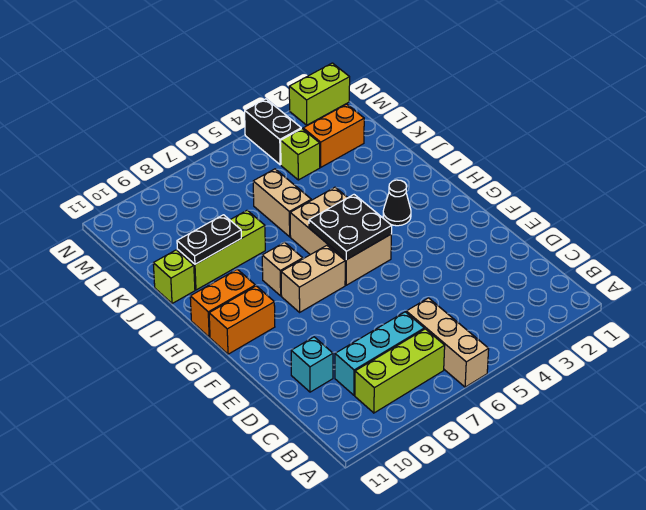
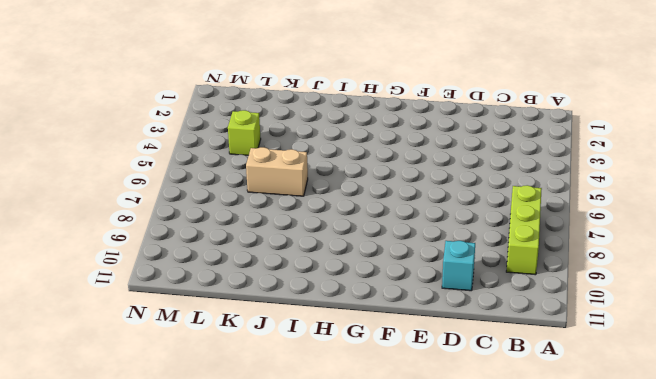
none -> tan 1x3 brick [406,298,489,387]
none -> cyan 1x3 brick [335,312,424,395]
none -> tan 2x3 brick [290,187,392,285]

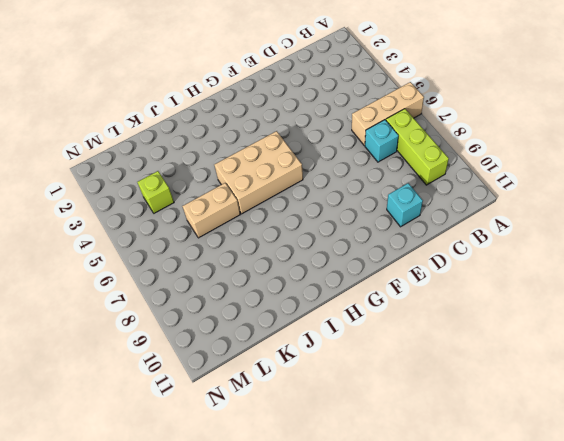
cyan 1x1 brick [365,120,398,162] -> cyan 1x3 brick [335,312,424,395]
none -> tan 1x2 brick [281,245,345,312]
none -> orange 1x2 brick [209,286,275,354]
none -> black 1x1 cone [383,180,411,226]

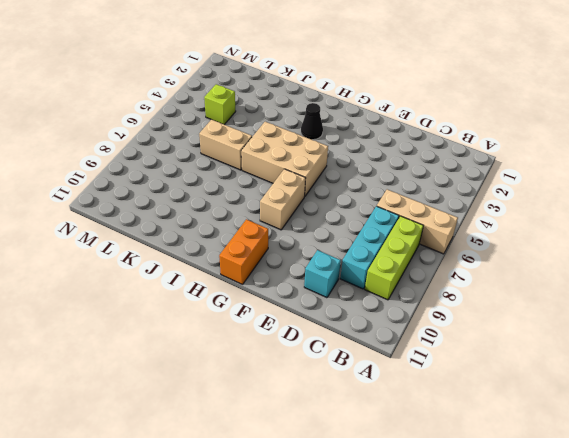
none -> tan 1x1 brick [262,242,303,296]
none -> orange 1x2 brick [190,269,255,337]
none -> lime 1x3 brick [177,210,265,290]

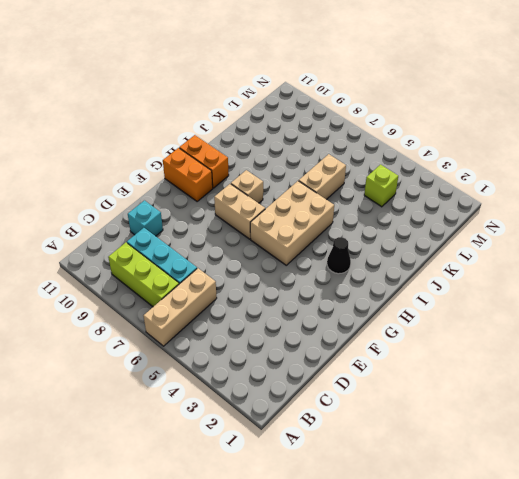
none -> lime 1x3 brick [177,210,265,290]
none -> lime 1x1 brick [153,250,195,304]
none -> orange 1x2 brick [303,104,364,167]

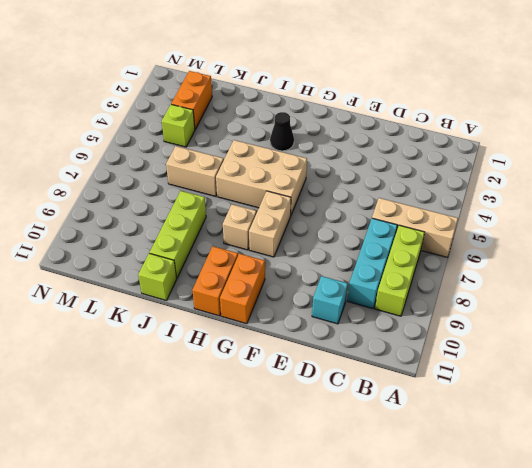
none -> black 1x2 brick [245,99,301,165]
none -> lime 1x2 brick [289,63,350,125]
none -> black 2x2 plate [309,195,392,260]

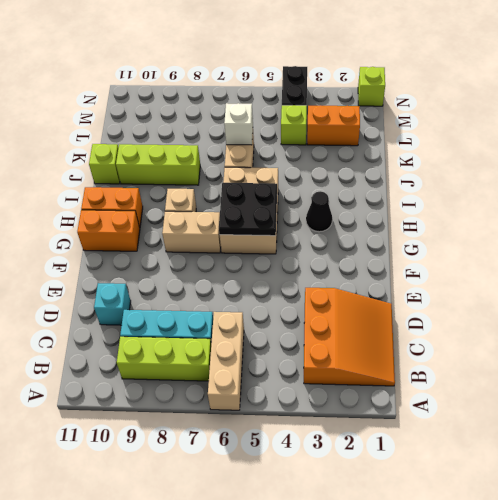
orange 3x3 slope [304,288,395,386] -> none
white 1x1 brick [224,103,253,145] -> none
lime 1x1 brick [358,67,385,106] -> lime 1x2 brick [289,63,350,125]
none -> black 1x2 plate [177,215,241,264]

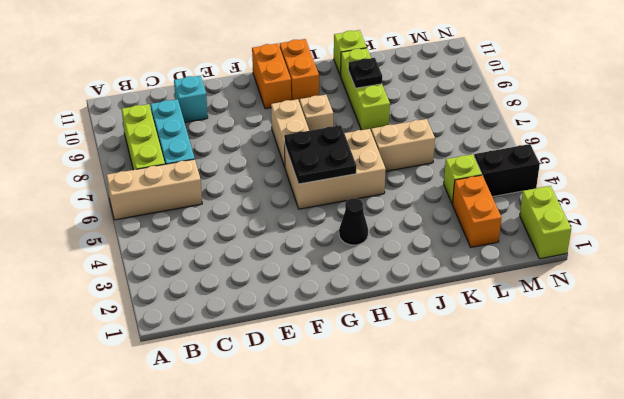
black 1x1 plate [348,58,382,88] -> black 1x2 plate [177,215,241,264]

